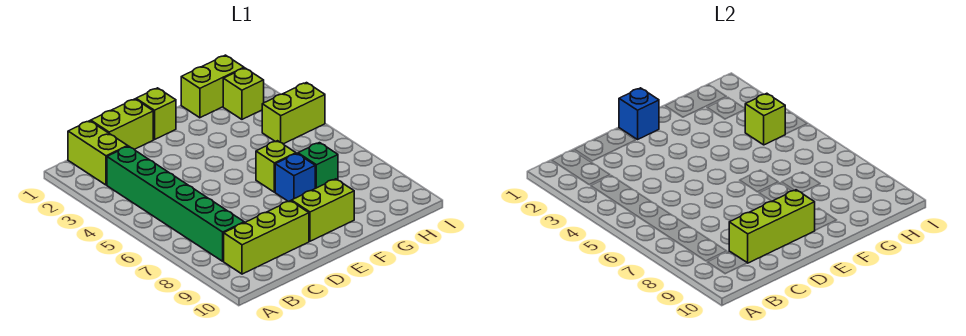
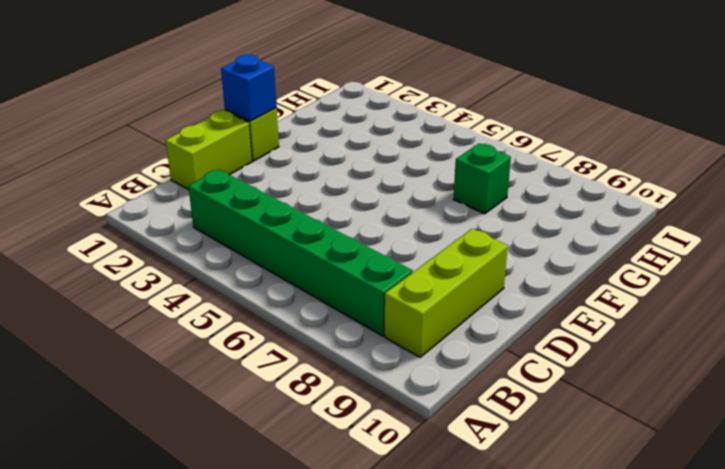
none -> lime 1x2 brick [68,121,128,185]
none -> lime 1x2 brick [292,179,354,241]
none -> lime 1x1 brick [256,141,296,192]

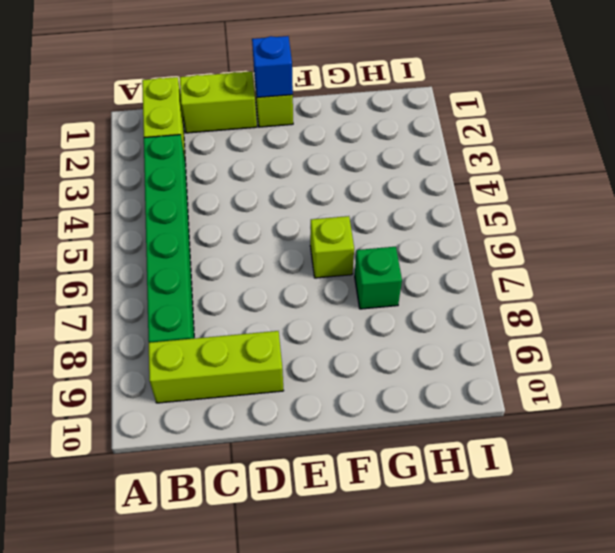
none -> lime 1x2 brick [292,179,354,241]
none -> blue 1x1 brick [275,153,315,202]
none -> lime 1x2 brick [181,55,244,118]

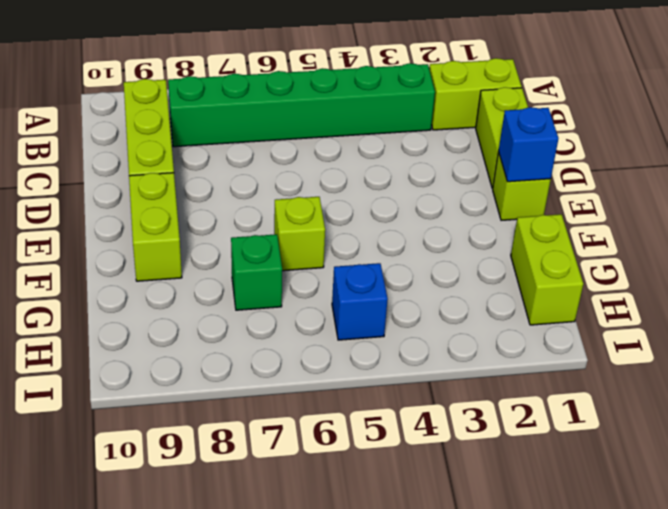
blue 1x1 brick [332,263,388,340] -> blue 1x1 brick moved to [275,153,315,202]
none -> lime 1x1 brick [223,68,264,119]
none -> lime 1x2 brick [262,83,325,144]
none -> lime 1x3 brick [729,190,815,263]

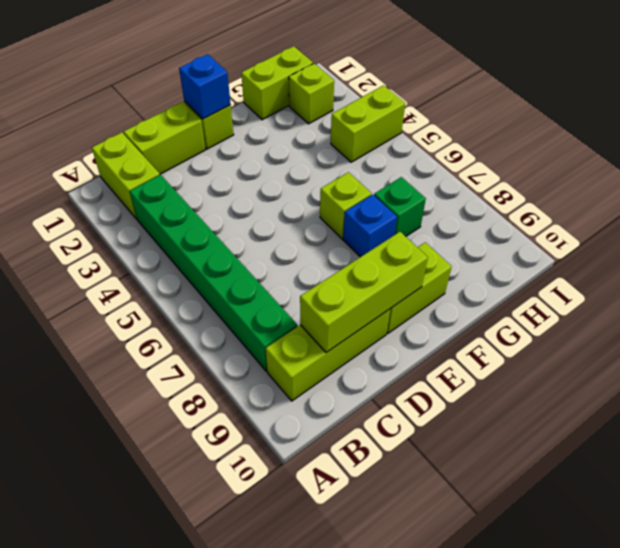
none -> lime 1x1 brick [745,93,785,145]

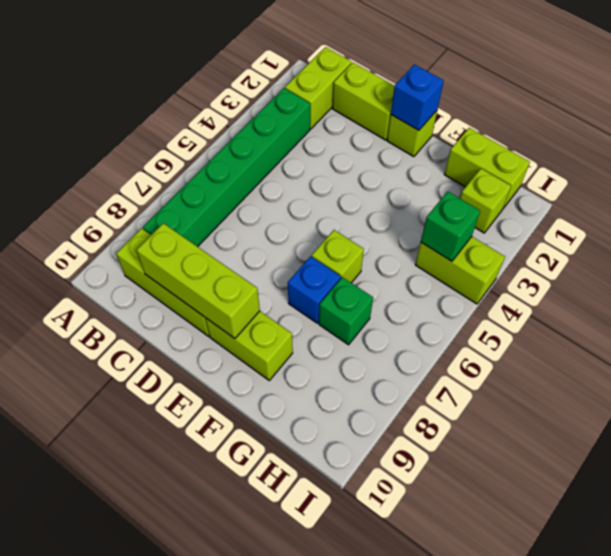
green 1x1 brick [421,192,480,261] -> lime 1x1 brick [745,93,785,145]

